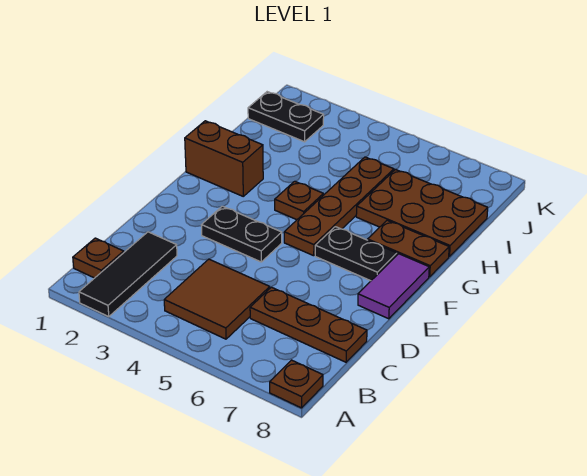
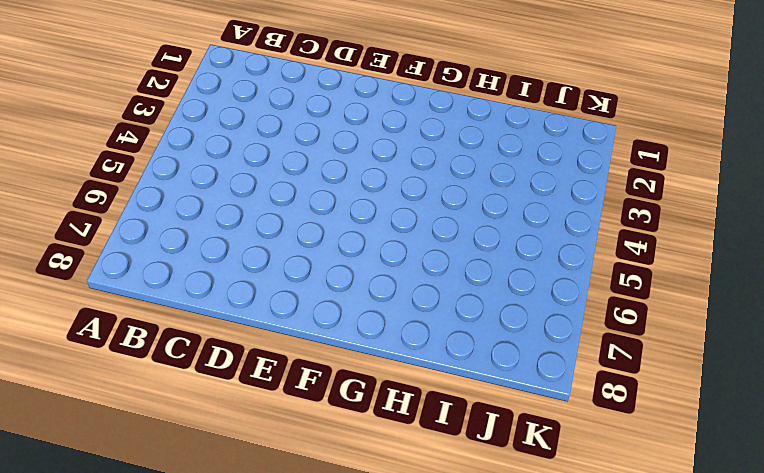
none -> black 1x3 tile [79,232,177,317]
none -> brown 1x1 plate [270,360,323,408]
none -> brown 1x1 plate [73,238,124,278]

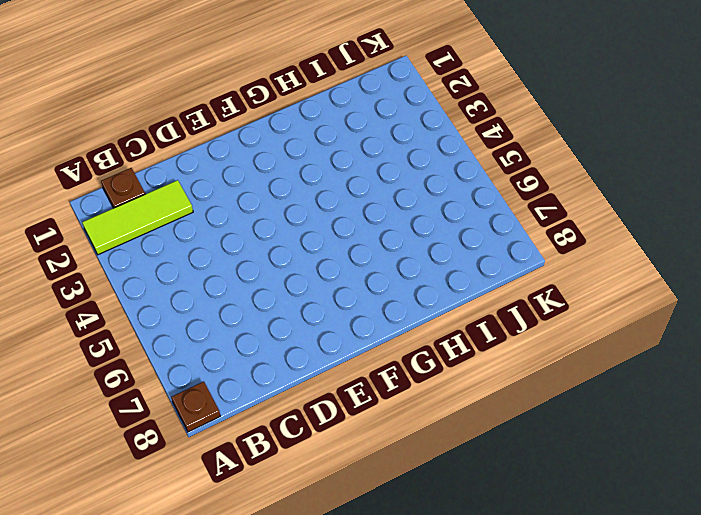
lime 1x3 tile [82,180,193,255] -> black 1x3 tile [79,232,177,317]
none -> brown 2x2 tile [164,259,270,339]
none -> brown 1x3 plate [250,287,367,362]
none -> black 1x2 plate [201,206,282,262]

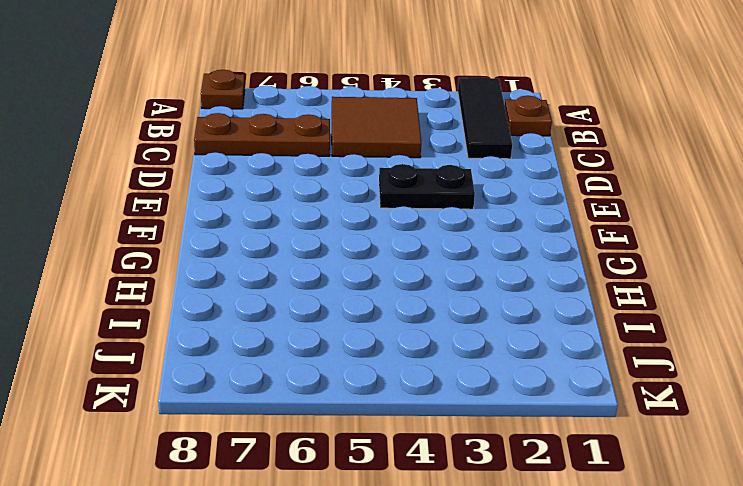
none -> purple 1x2 tile [358,254,429,319]
none -> brown 1x4 plate [284,157,394,256]
none -> black 1x2 plate [315,227,397,281]

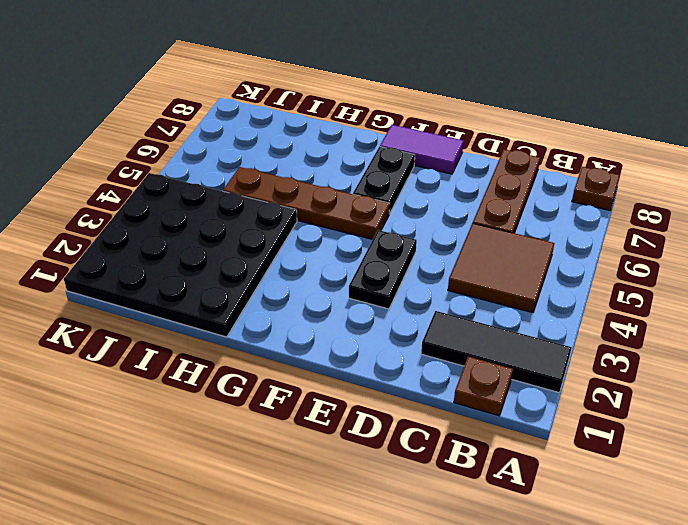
black 4x4 plate [64,173,297,337] -> black 1x2 plate [248,92,324,142]
none -> brown 1x2 brick [185,121,263,196]
none -> brown 1x1 plate [275,181,323,220]
none -> brown 1x2 plate [368,220,449,277]

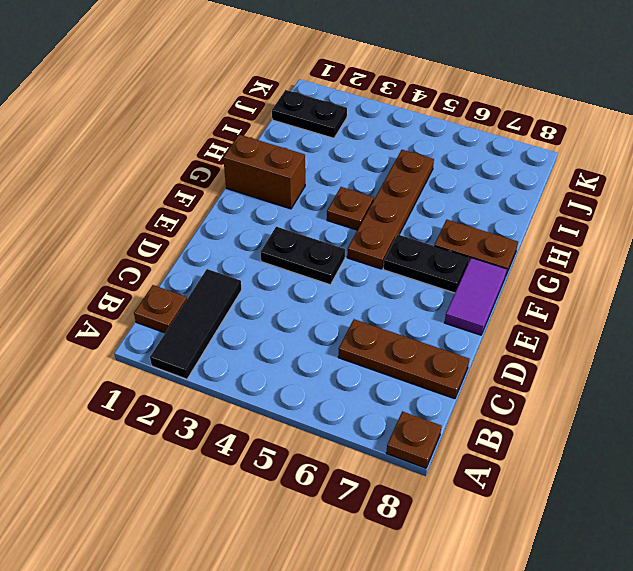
none -> brown 2x2 tile [164,259,270,339]
none -> brown 2x3 plate [356,169,488,257]

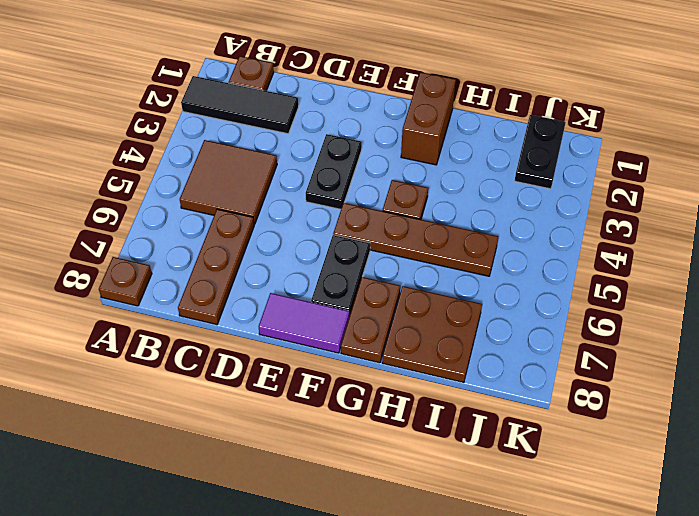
brown 2x2 plate [382,286,482,382] -> brown 2x3 plate [356,169,488,257]

